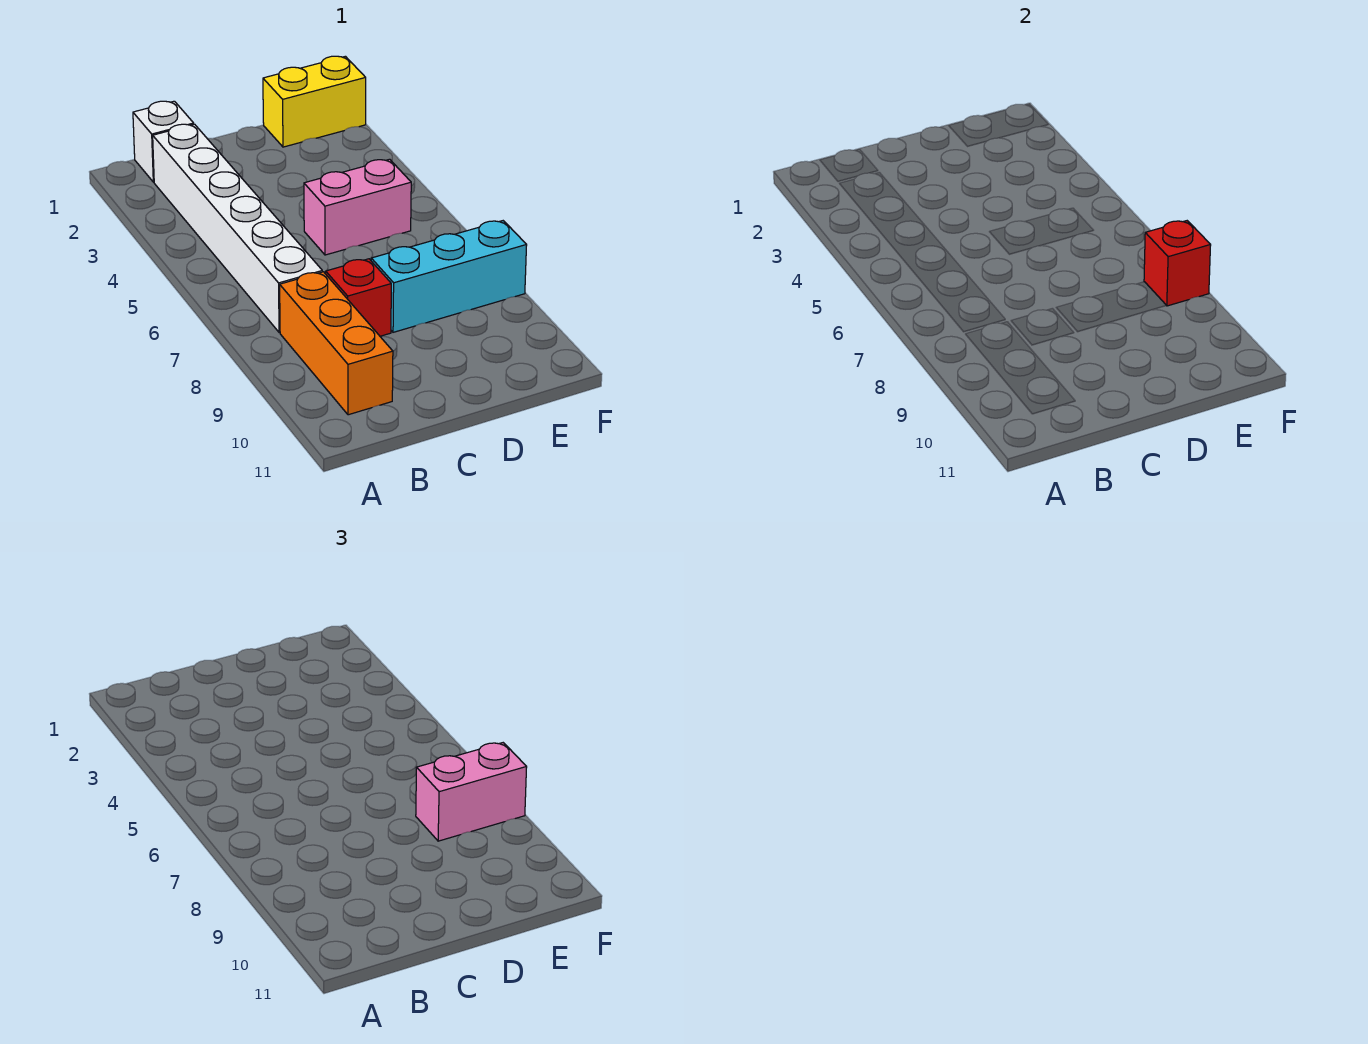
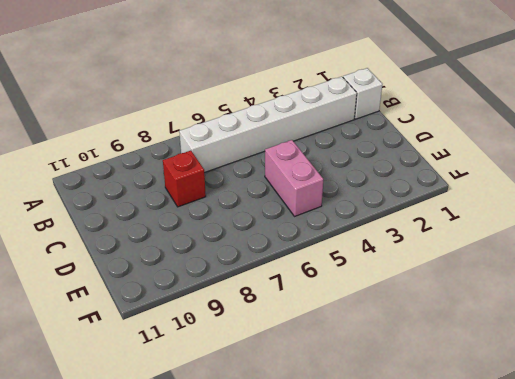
none -> orange 1x3 brick [280,272,393,415]
none -> cyan 1x3 brick [371,221,527,332]

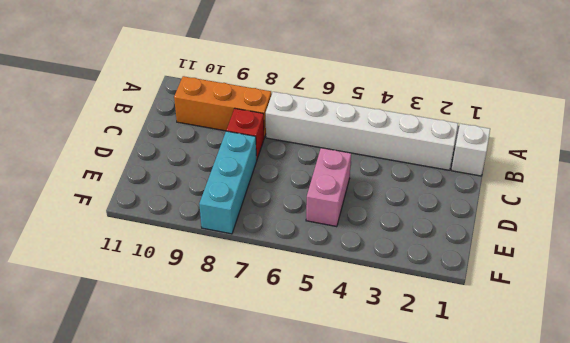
none -> yellow 1x2 brick [263,56,366,147]
none -> red 1x1 brick [1144,221,1211,306]

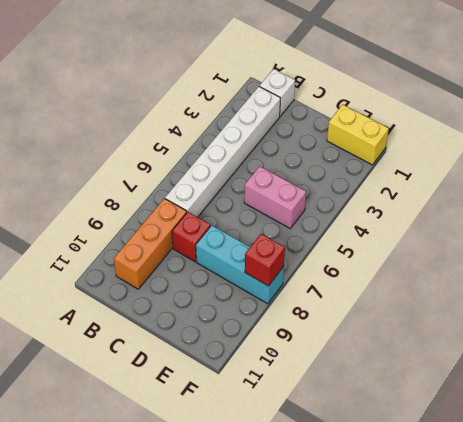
none -> pink 1x2 brick [416,743,527,841]

